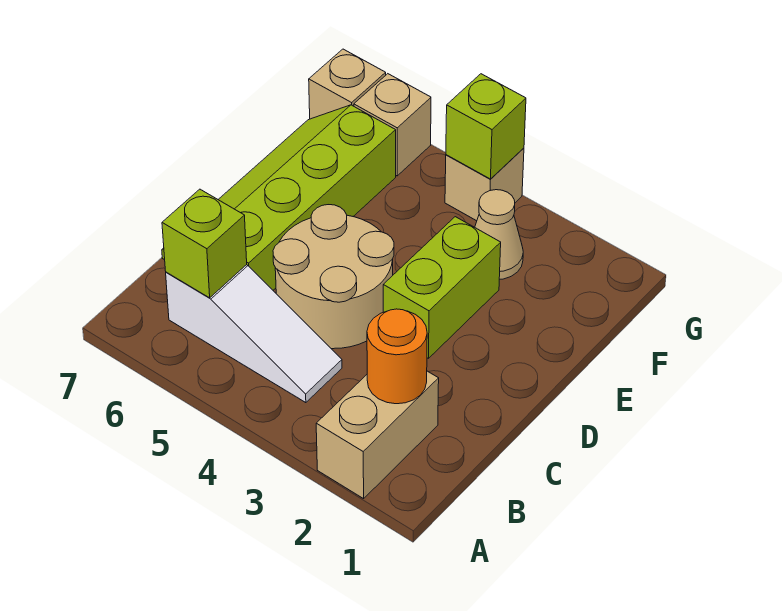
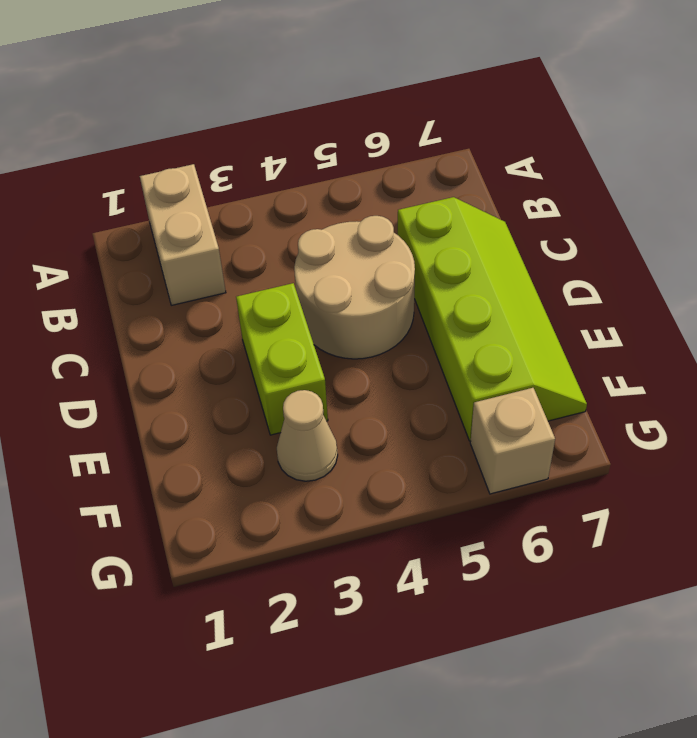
none -> white 1x3 slope [166,265,342,403]
none -> tan 1x1 brick [445,148,524,221]
none -> tan 1x1 brick [309,49,386,119]

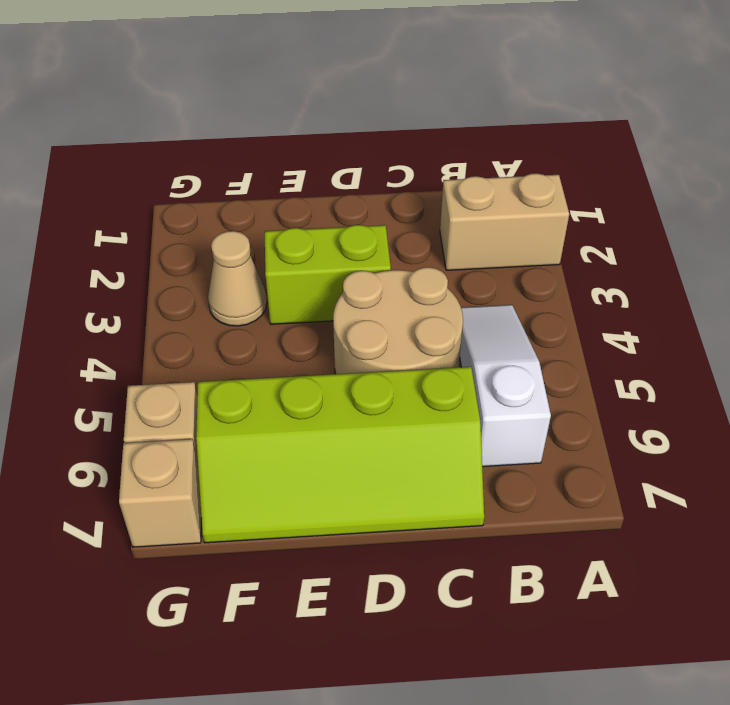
none -> tan 1x1 brick [445,148,524,221]
none -> orange 1x1 round brick [367,309,427,404]
none -> lime 1x1 brick [162,189,247,298]

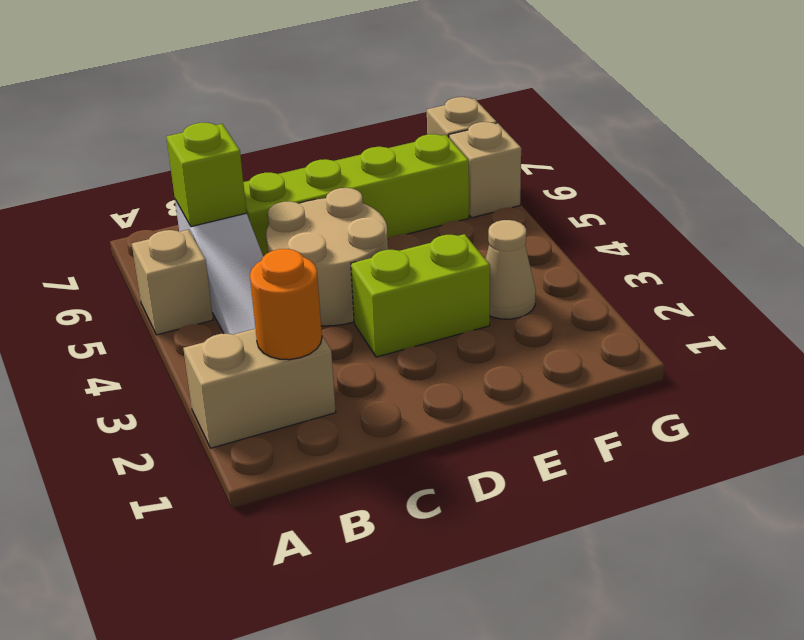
tan 1x1 brick [132,230,213,335] -> tan 1x1 brick moved to [445,148,524,221]
none -> lime 1x1 brick [446,74,526,179]

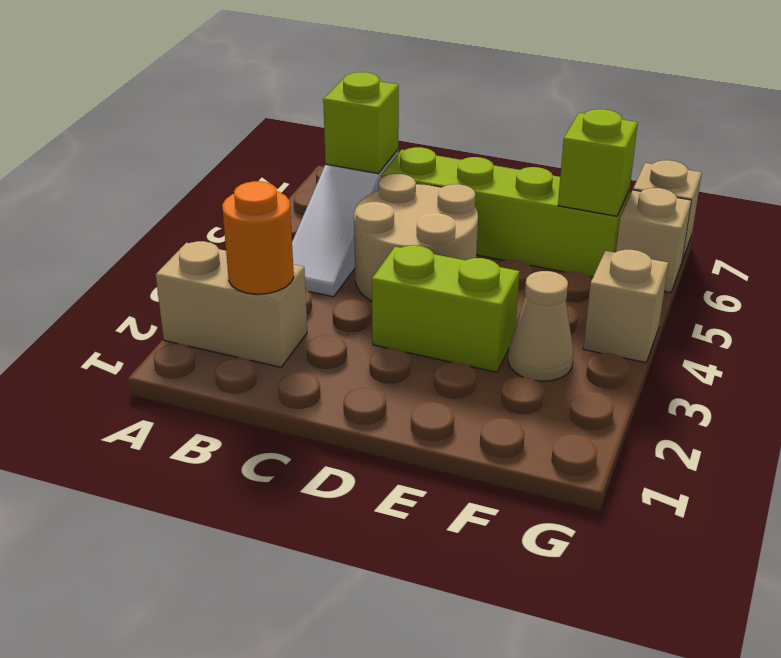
lime 1x1 brick [558,109,638,216] -> lime 1x1 brick moved to [446,74,526,179]

